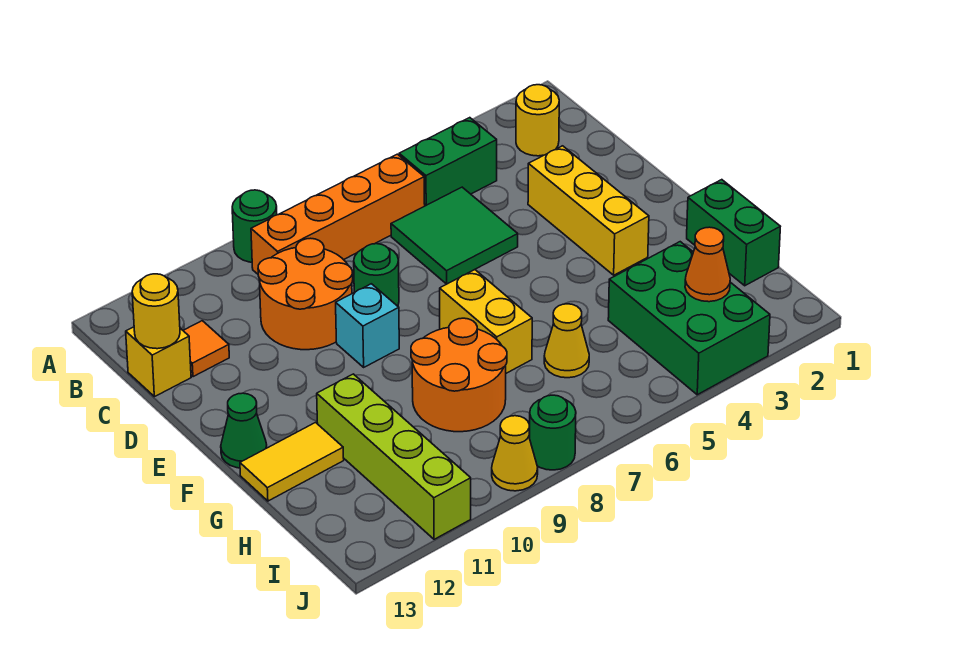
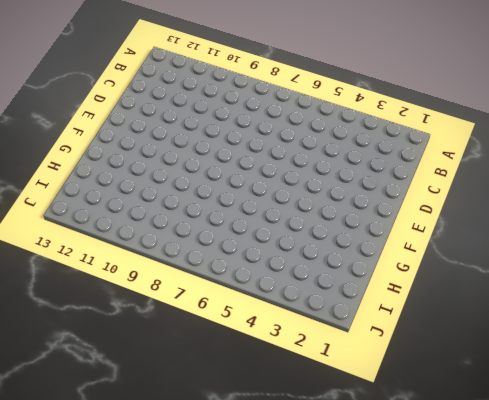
none -> green 1x1 round brick [232,190,277,262]
none -> yellow 1x1 round brick [516,85,559,156]
none -> green 1x2 brick [399,118,497,206]

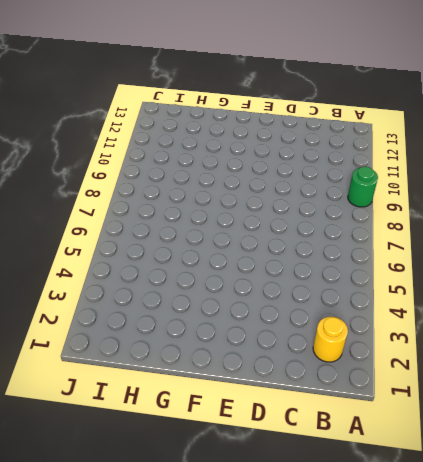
none -> green 1x2 brick [399,118,497,206]
none -> orange 1x4 brick [251,154,425,274]
none -> green 2x2 tile [391,187,518,284]

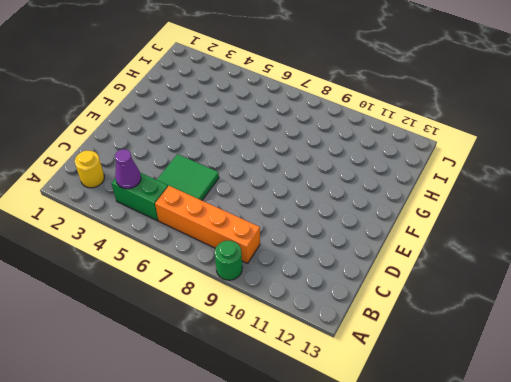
purple 1x1 cone [115,149,141,189] -> none
none -> orange 2x2 round brick [258,238,353,350]
none -> orange 1x1 tile [183,321,229,377]
none -> yellow 1x1 brick [126,327,191,397]

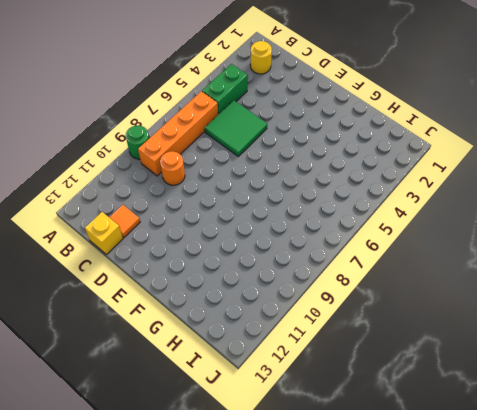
orange 1x1 round brick [160,151,185,185] -> orange 2x2 round brick [258,238,353,350]
none -> yellow 1x3 brick [528,146,649,275]
none -> green 1x1 round brick [354,244,399,306]
none -> cyan 1x1 brick [336,284,399,367]

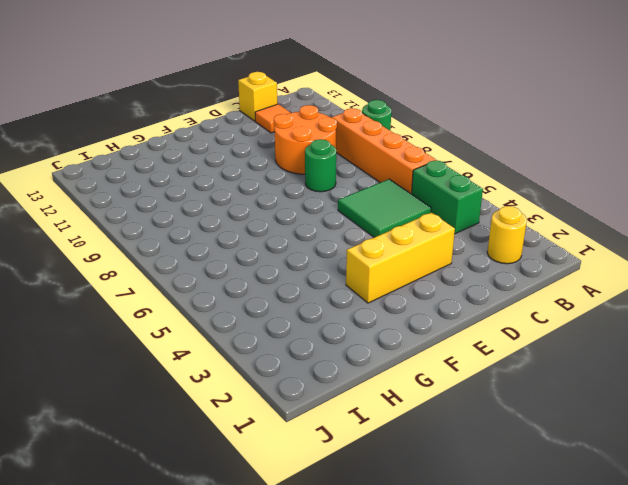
none -> cyan 1x1 brick [336,284,399,367]
none -> yellow 1x2 brick [440,270,532,373]
none -> green 1x1 cone [221,393,267,468]

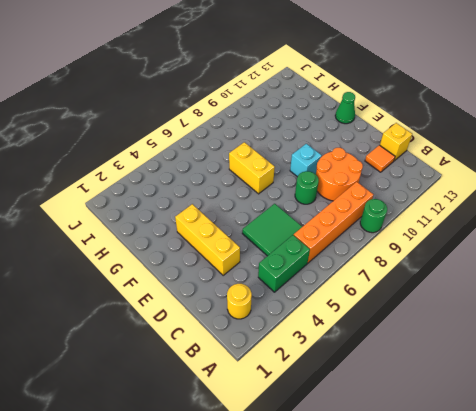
none -> green 1x2 brick [687,180,780,286]
none -> orange 2x2 round brick [411,318,507,432]
none -> lime 1x4 brick [317,374,471,539]

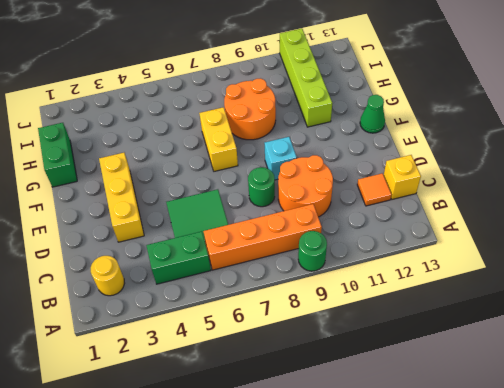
none -> yellow 1x2 tile [240,423,344,501]
none -> green 2x3 brick [608,242,770,395]
none -> yellow 1x1 cone [544,304,589,378]

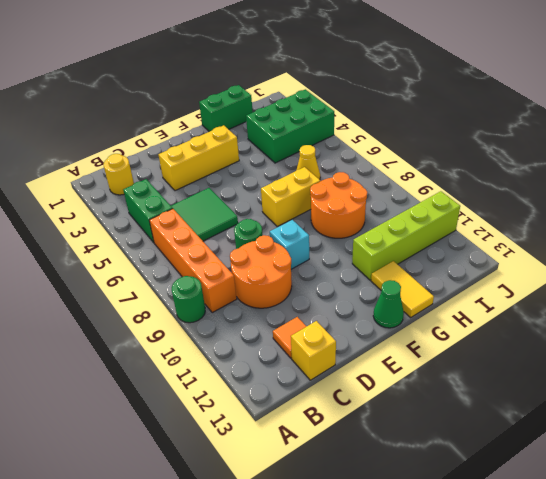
none -> green 1x1 round brick [529,395,576,470]
none -> yellow 1x1 cone [492,416,538,491]
none -> yellow 1x1 round brick [132,274,180,349]

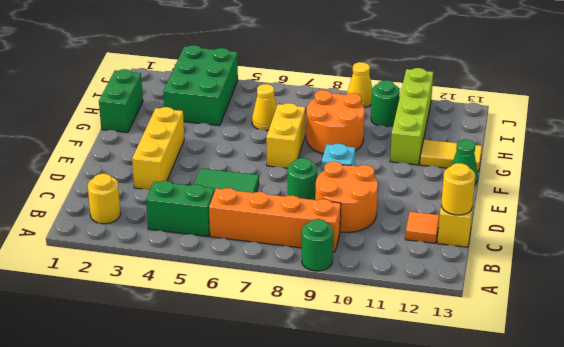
green 1x1 round brick [371,80,400,127] -> green 1x1 round brick moved to [529,395,576,470]
none -> orange 1x1 cone [685,227,730,302]

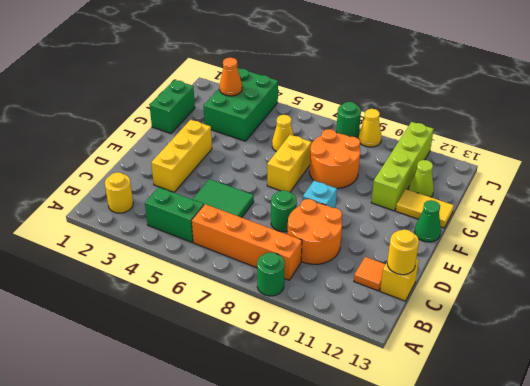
lime 1x1 cone [409,160,434,197] -> none

